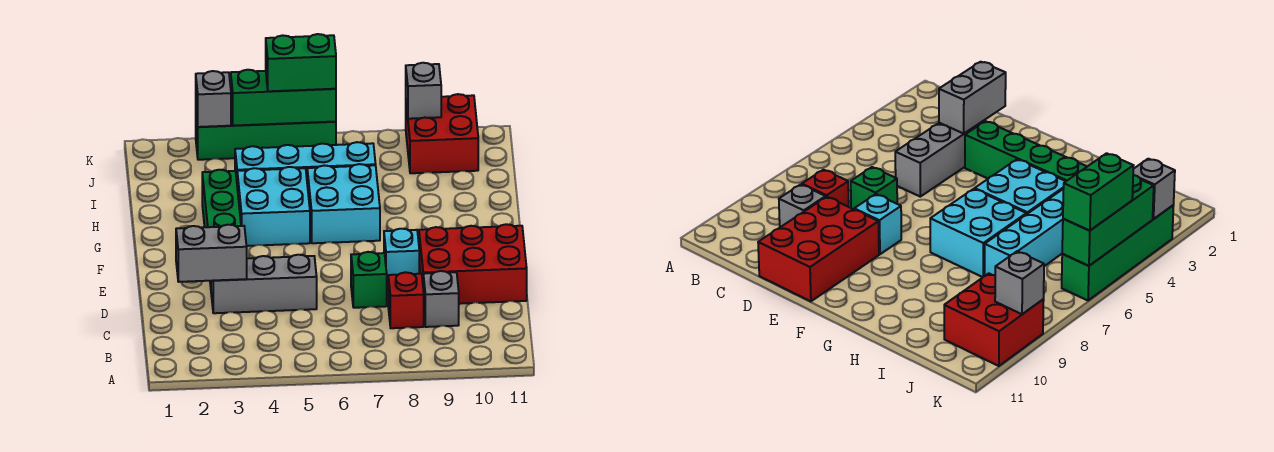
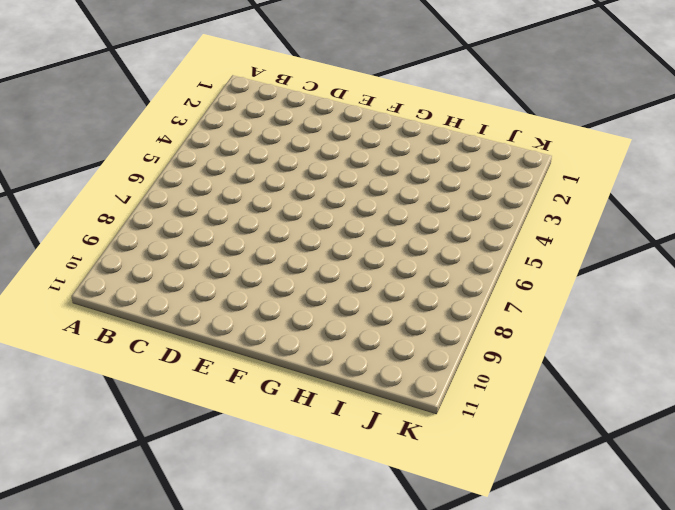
none -> red 1x1 brick [388,272,424,328]
none -> grey 1x1 brick [423,271,459,327]
none -> grey 1x3 brick [211,255,317,313]

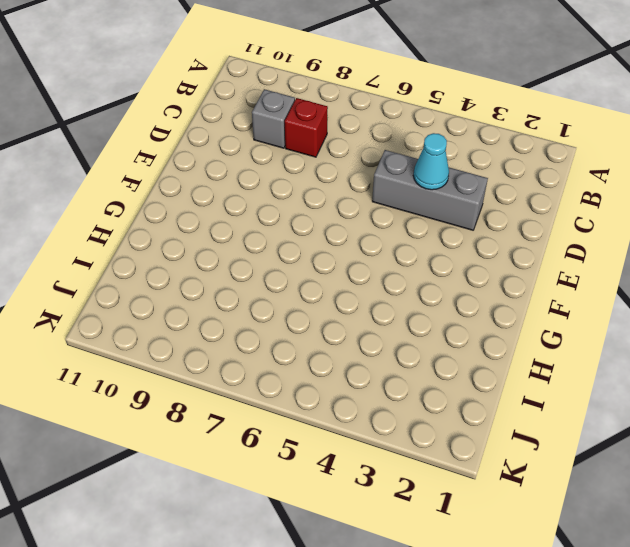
cyan 1x1 cone [414,133,449,190] -> none
none -> green 1x1 brick [351,252,387,308]
none -> red 2x3 brick [419,224,527,304]
none -> green 1x4 brick [202,170,241,286]

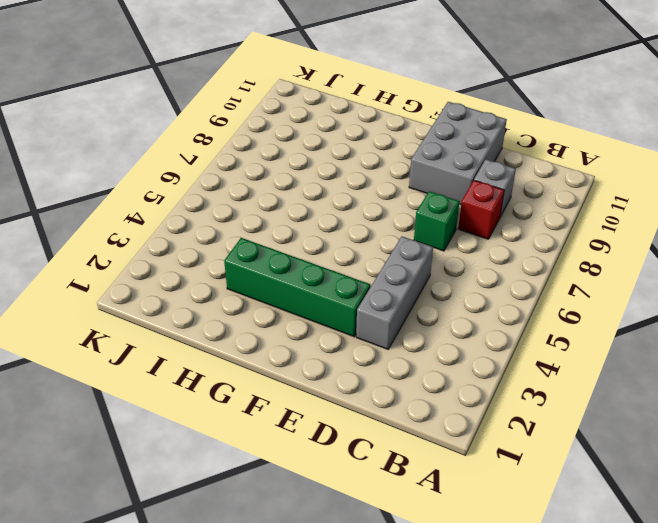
grey 2x3 brick [409,102,507,205] -> red 2x3 brick [419,224,527,304]
none -> cyan 1x1 brick [384,229,419,284]
none -> cyan 2x2 brick [237,167,310,246]
none -> cyan 2x2 brick [307,164,380,243]

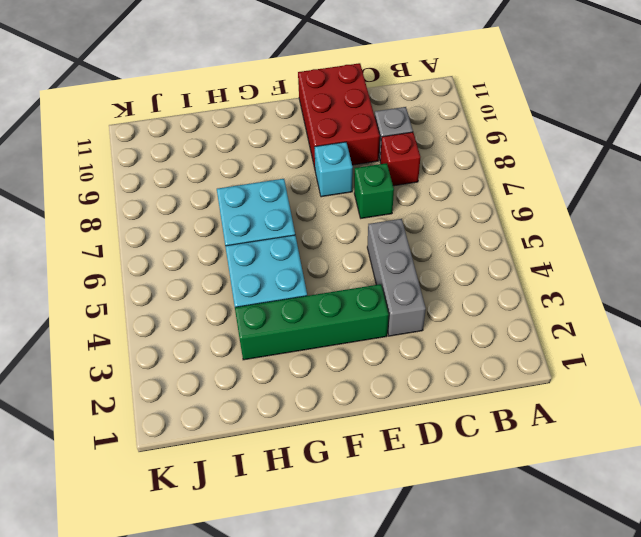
none -> cyan 1x4 brick [235,142,376,180]
none -> red 2x2 brick [406,94,478,173]
none -> green 1x4 brick [196,113,336,160]

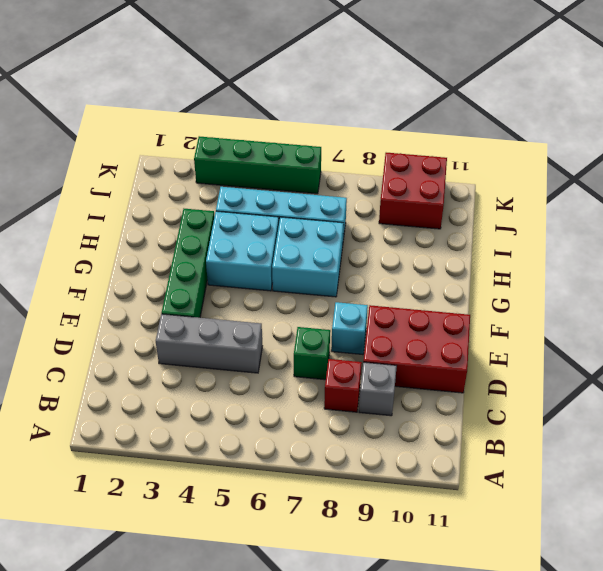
none -> grey 1x2 brick [176,225,247,282]
none -> grey 1x1 brick [196,71,231,127]
none -> green 1x3 brick [231,70,336,126]

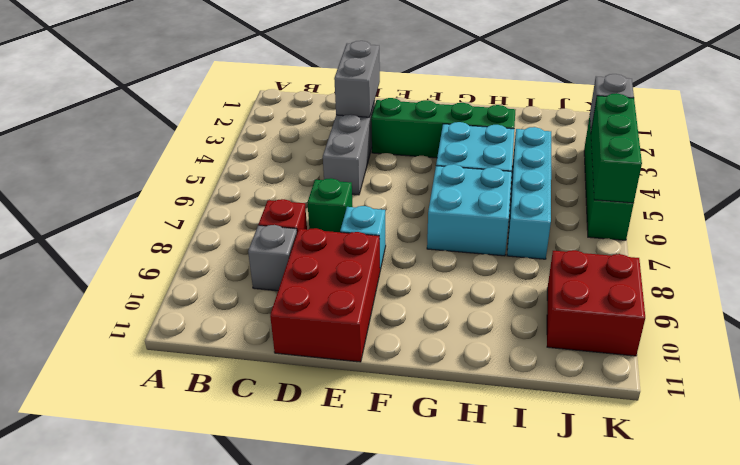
none -> grey 1x1 brick [406,63,441,119]
none -> green 1x2 brick [266,34,336,91]

